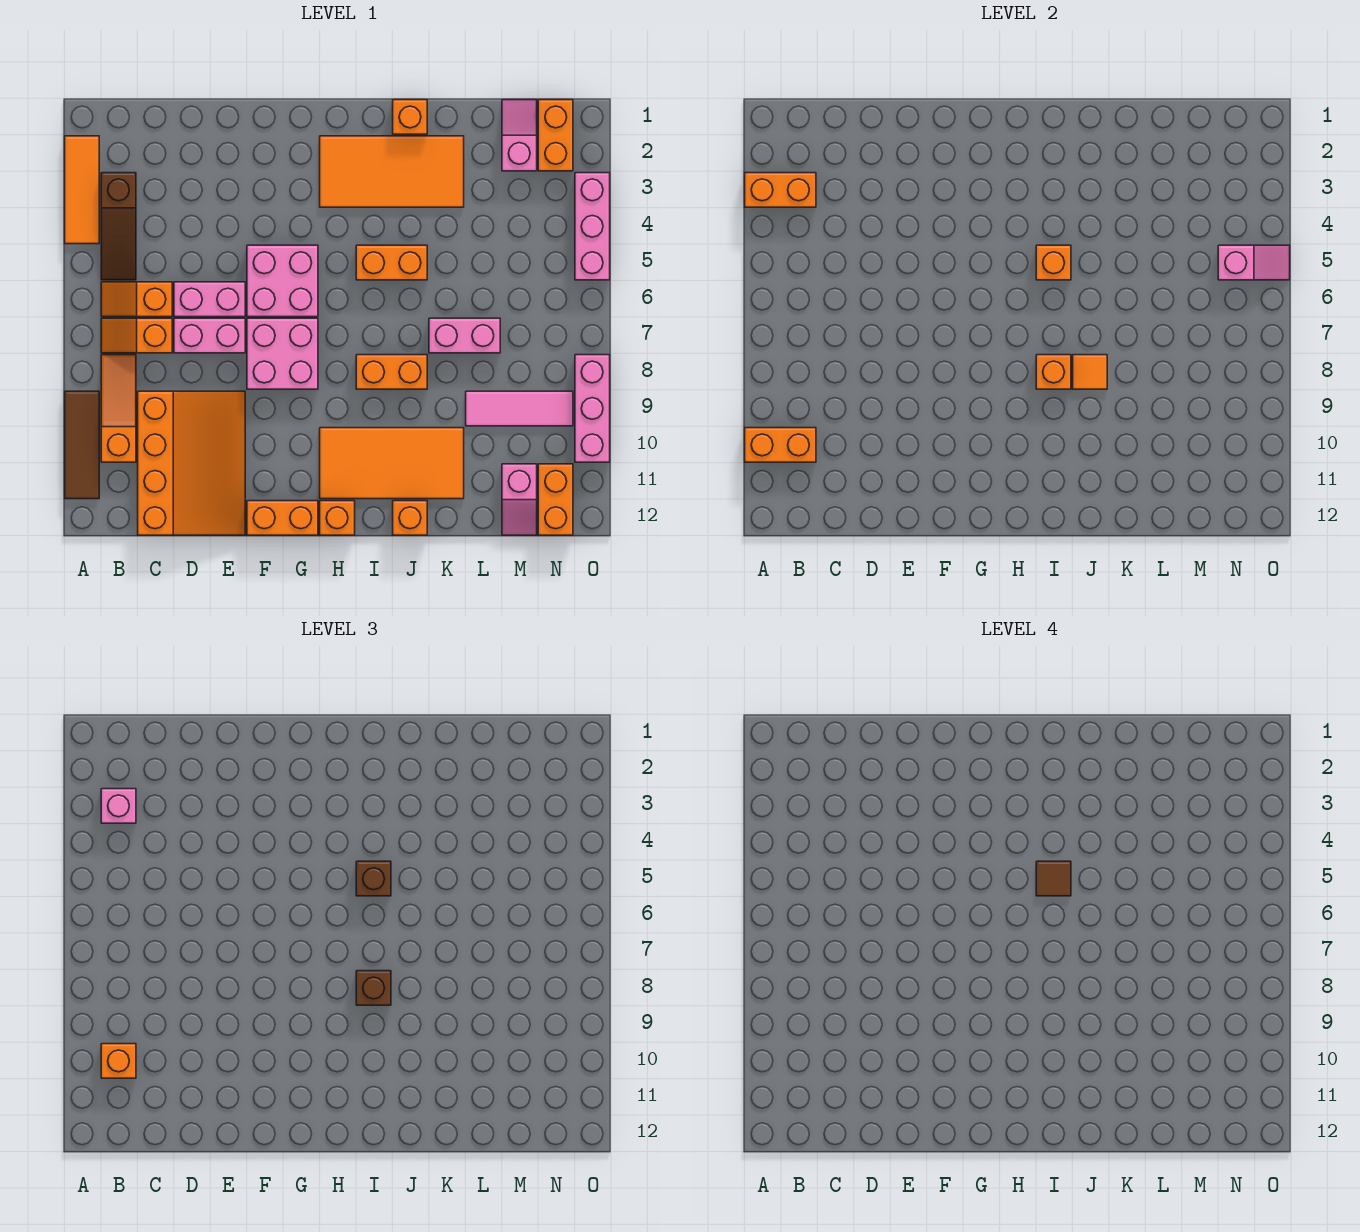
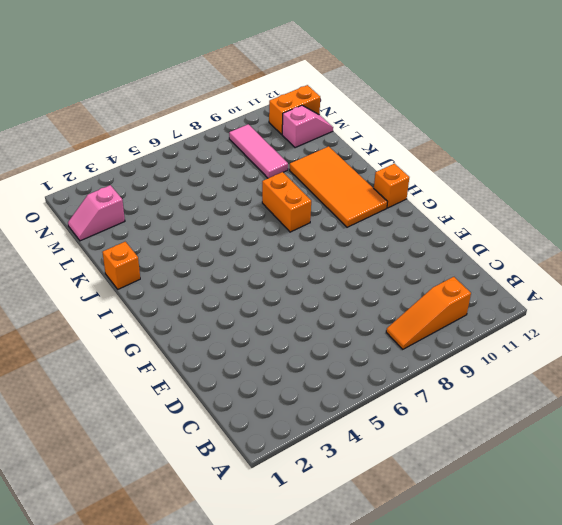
none -> orange 1x3 tile [65,136,99,244]
none -> brown 1x3 tile [65,391,99,499]
none -> brown 1x3 slope [101,173,136,280]
none -> orange 1x2 slope [101,282,172,317]

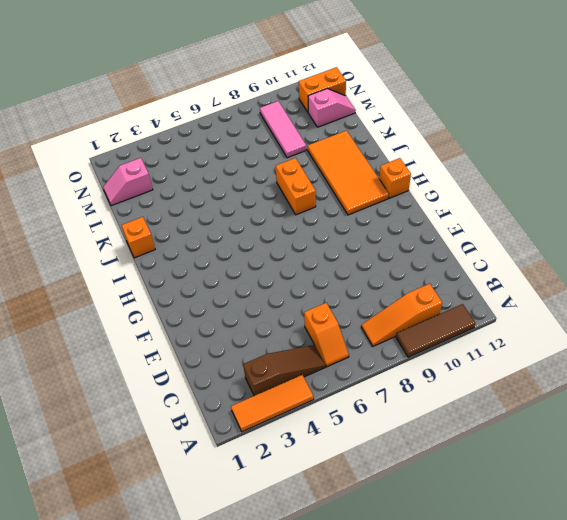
none -> orange 1x2 slope [101,318,172,353]
none -> orange 3x4 slope [138,391,245,535]
none -> pink 1x2 brick [174,282,245,317]
none -> pink 1x2 brick [174,318,245,353]

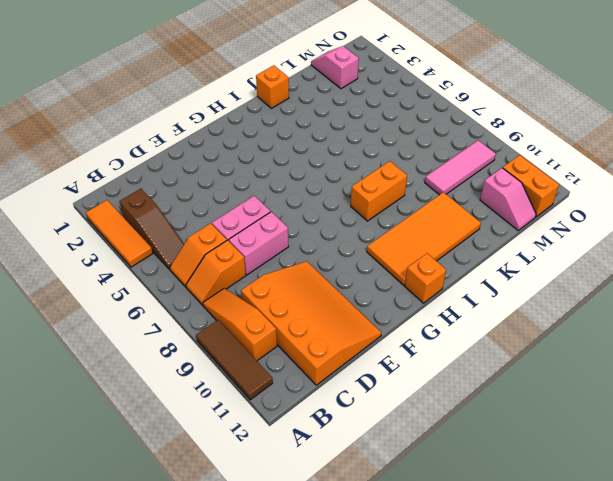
none -> pink 2x2 brick [247,245,318,317]
none -> pink 2x2 brick [247,318,318,389]
none -> orange 1x2 brick [247,501,318,535]
none -> orange 2x4 tile [320,136,464,207]

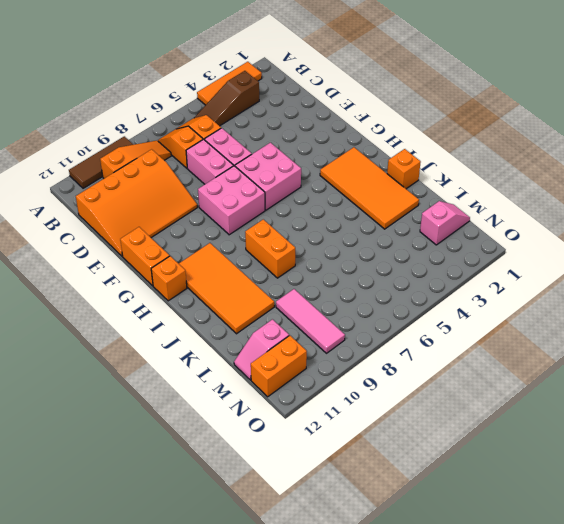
none -> orange 1x2 brick [356,245,427,280]
none -> orange 1x1 brick [393,501,427,535]
none -> pink 1x2 brick [429,318,500,353]
none -> orange 1x2 brick [538,100,573,171]

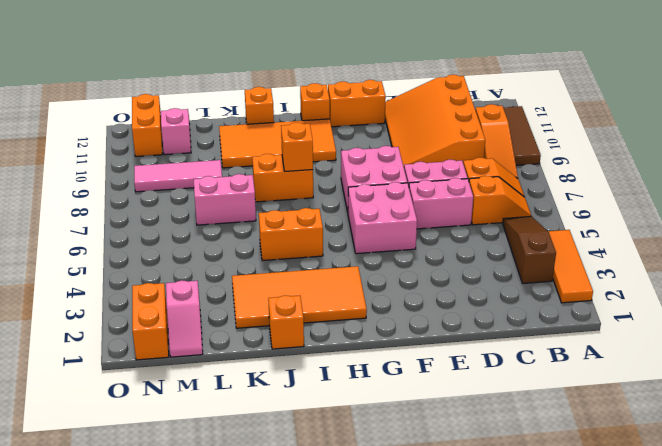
none -> pink 1x3 brick [575,173,610,280]
none -> pink 1x3 brick [575,355,610,462]
none -> orange 1x2 brick [745,173,816,207]
none -> orange 1x2 brick [745,428,816,462]

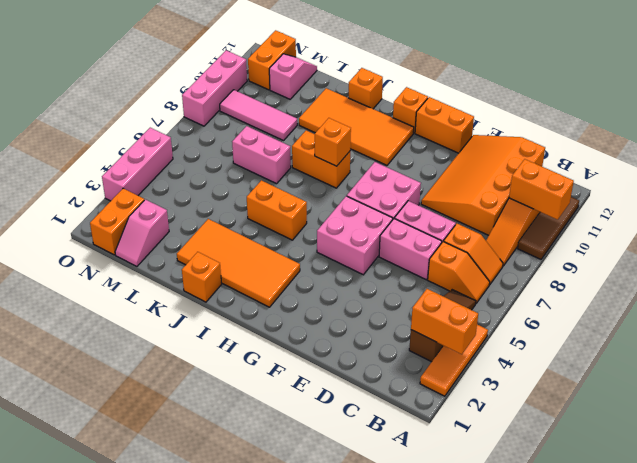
none -> orange 1x1 brick [1036,245,1071,280]
none -> orange 1x1 tile [1073,355,1107,389]
none -> pink 1x2 slope [1218,245,1290,280]
none -> pink 1x1 brick [101,789,136,823]

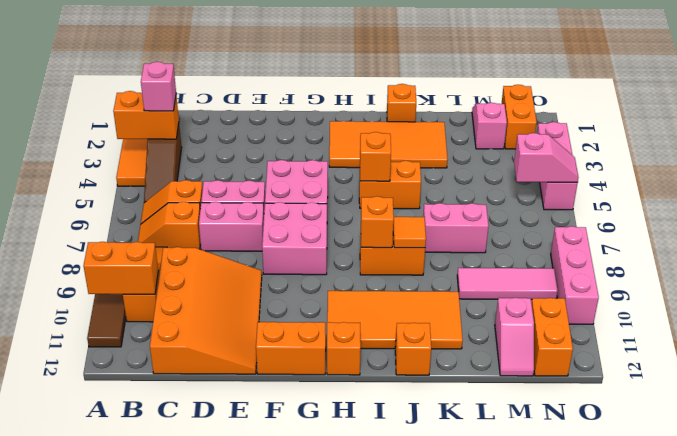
none -> orange 1x1 brick [101,1044,136,1078]
none -> brown 1x1 brick [356,861,391,896]
none -> brown 1x1 brick [356,971,391,1005]
none -> brown 1x1 tile [1036,861,1071,896]

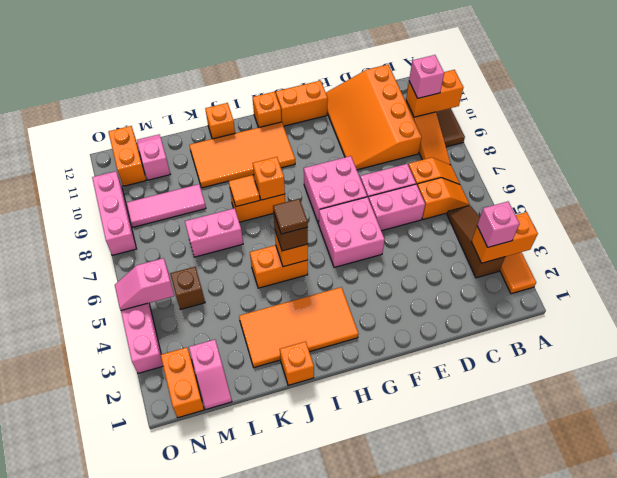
pink 1x1 brick [409,55,444,98] -> orange 1x1 brick [101,1044,136,1078]
brown 1x1 brick [170,267,205,309] -> brown 1x1 brick moved to [356,971,391,1005]

